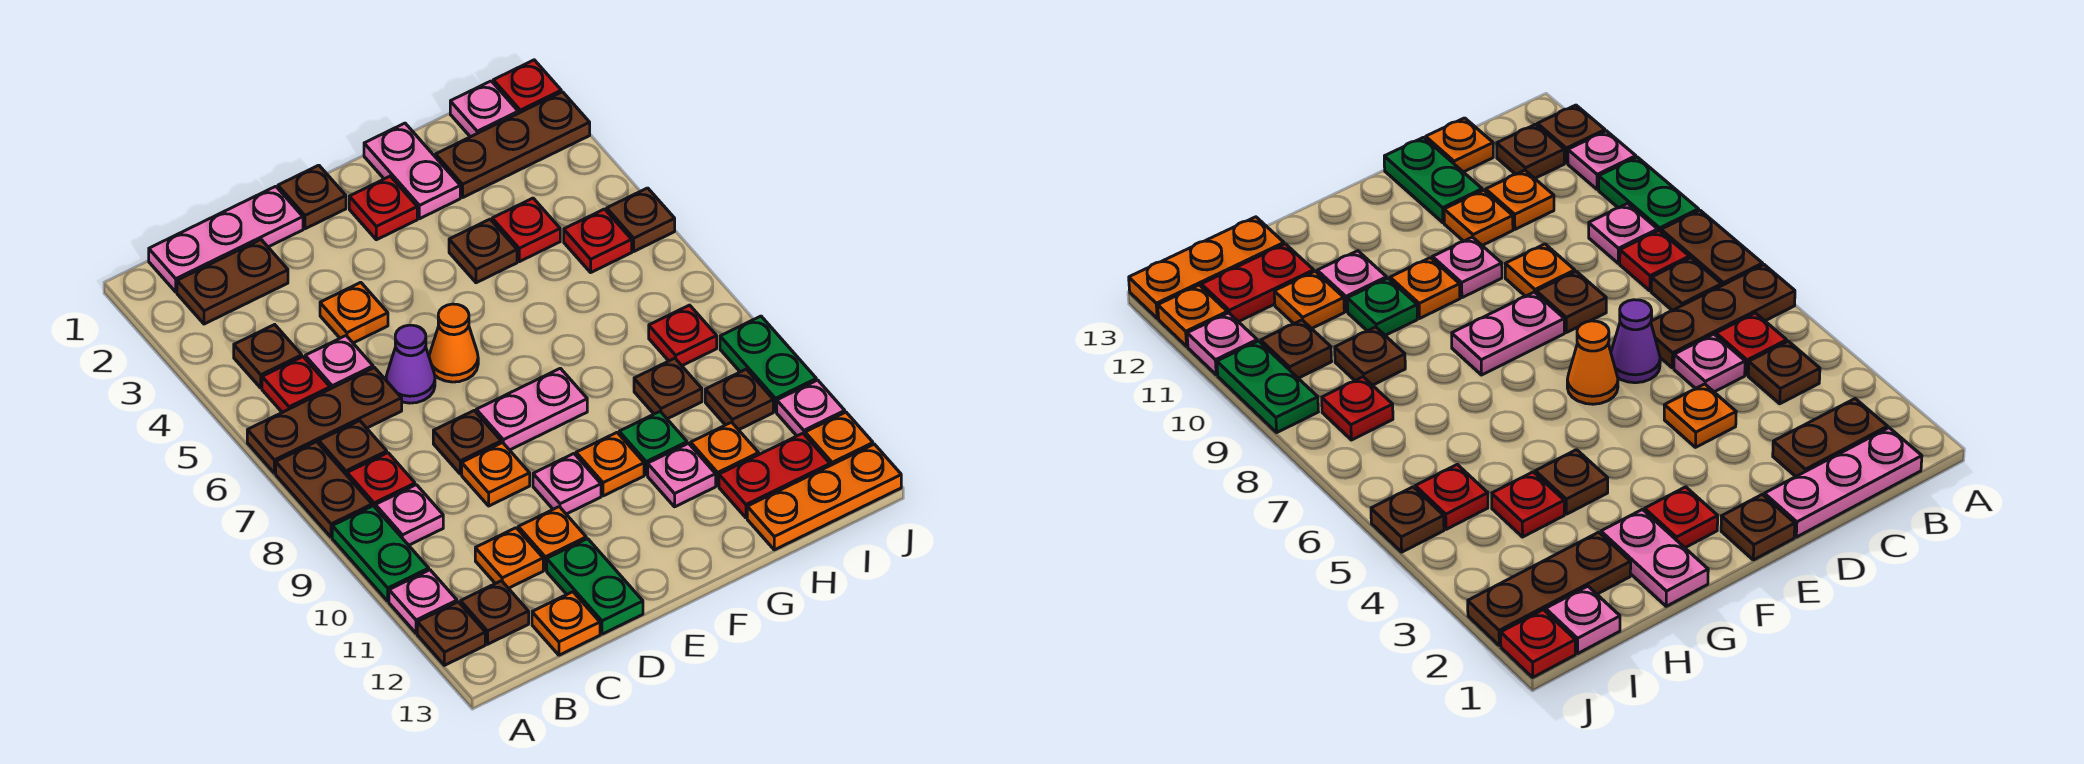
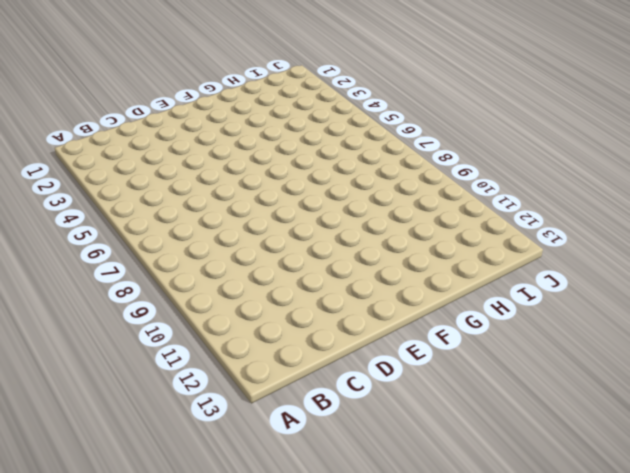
none -> brown 1x3 plate [247,368,402,473]
none -> brown 1x2 plate [276,442,372,537]
none -> green 1x2 plate [332,506,429,601]
none -> pink 1x1 plate [389,570,457,633]

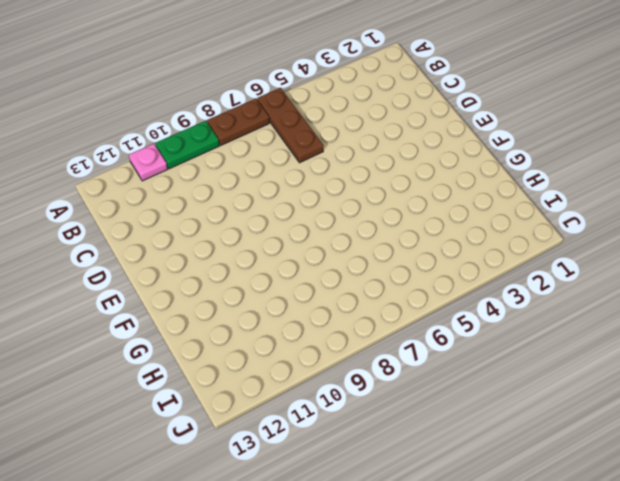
none -> brown 1x1 plate [417,602,485,665]
none -> pink 1x3 plate [149,186,303,292]
none -> brown 1x2 plate [177,240,288,324]
none -> brown 1x1 plate [234,325,302,388]

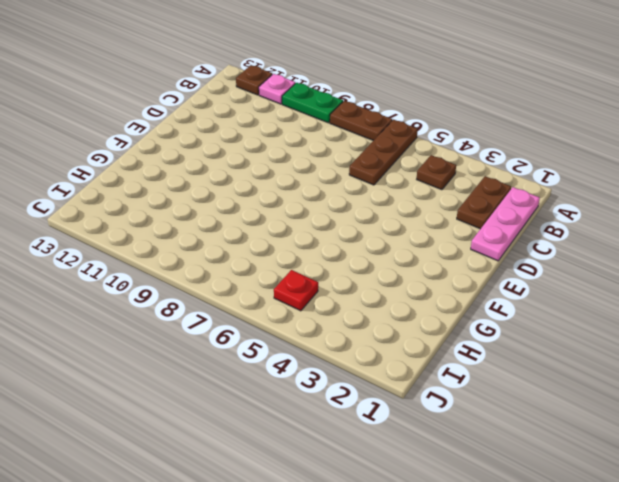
none -> red 1x1 plate [262,357,330,412]
none -> brown 1x1 plate [319,421,387,475]
none -> red 1x1 plate [347,453,415,507]
none -> pink 1x1 plate [375,485,443,545]

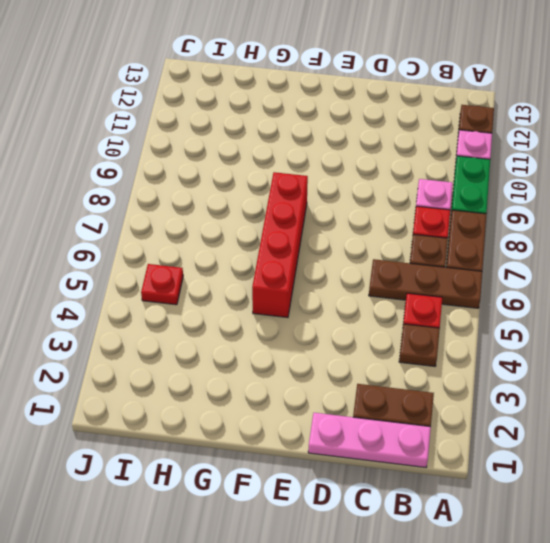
red 1x4 brick [252,172,308,318] -> pink 1x2 plate [476,368,587,450]
none -> brown 1x1 plate [461,581,529,644]
none -> pink 1x1 plate [305,336,373,389]
none -> orange 1x1 plate [475,528,543,588]
none -> orange 1x1 plate [532,592,600,655]

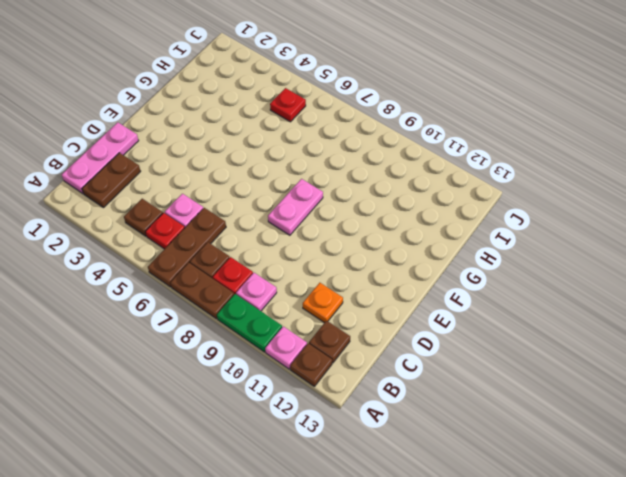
none -> orange 1x1 plate [532,592,600,655]
none -> orange 1x1 plate [320,282,388,343]
none -> purple 1x1 cone [386,325,435,403]
none -> brown 1x1 plate [433,411,501,474]

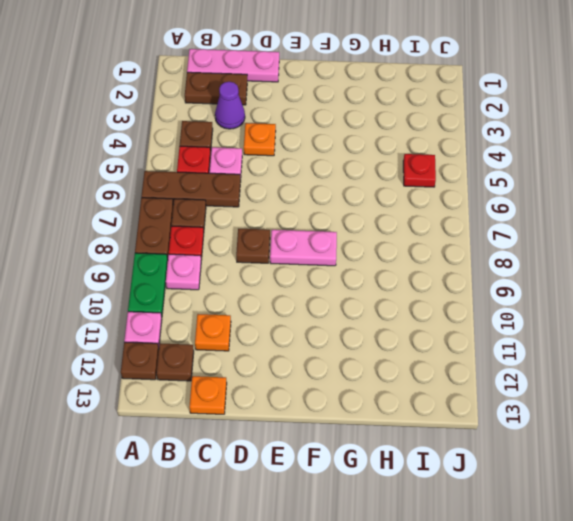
purple 1x1 cone [215,82,245,129] -> purple 1x1 cone moved to [386,325,435,403]
none -> orange 1x1 plate [462,443,530,506]
none -> orange 1x1 plate [518,507,586,570]
none -> green 1x2 plate [547,539,643,634]
none -> brown 1x1 plate [278,165,346,229]

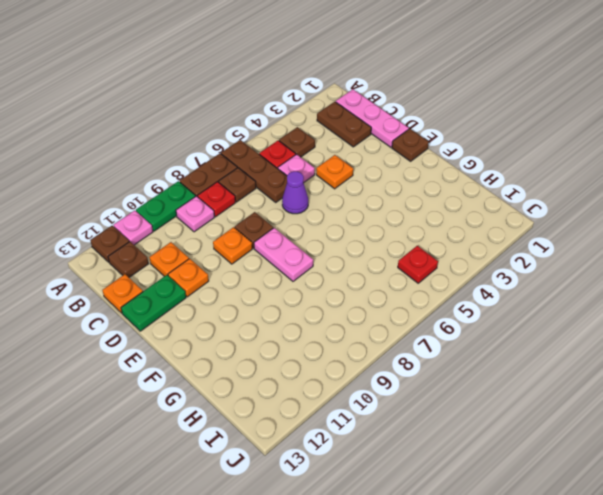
none -> orange 1x1 cone [429,304,478,382]
none -> pink 1x1 plate [533,454,601,514]
none -> red 1x1 plate [349,176,417,240]
none -> orange 1x1 plate [576,433,644,496]

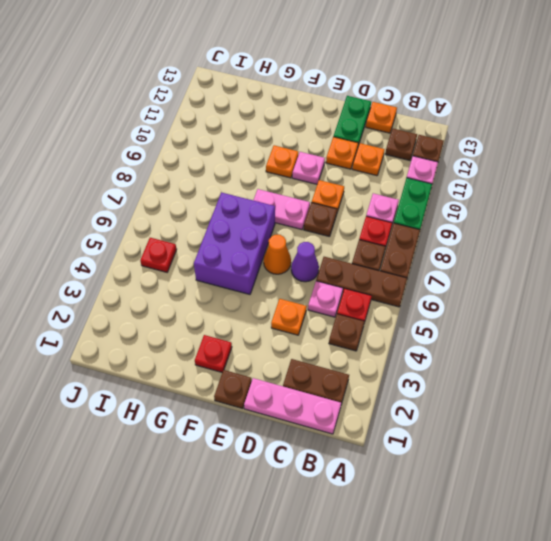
purple 2x3 brick [194,192,275,294] -> none
none -> pink 1x2 plate [364,123,460,219]
none -> brown 1x1 plate [449,219,517,283]
none -> green 1x1 plate [619,412,687,475]
none -> pink 1x1 plate [648,443,716,507]

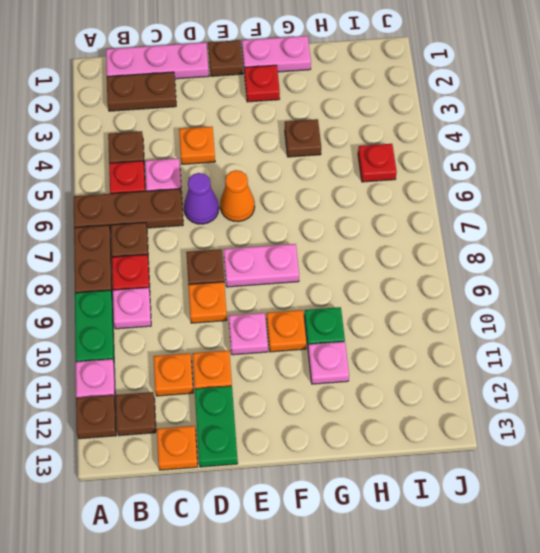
pink 1x2 plate [242,36,311,74] -> pink 1x2 plate turned to [364,123,460,219]
none -> brown 1x3 plate [436,92,590,197]
none -> red 1x1 plate [492,198,560,262]
none -> brown 1x1 plate [634,358,702,419]
none -> orange 1x1 plate [691,422,759,486]

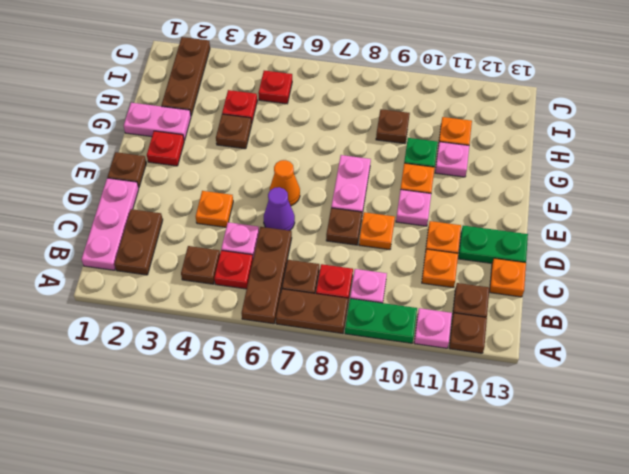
none -> red 1x2 plate [719,433,830,518]
none -> orange 1x3 plate [747,444,901,550]
none -> pink 1x1 plate [450,81,518,137]
none -> red 1x1 plate [649,305,717,366]

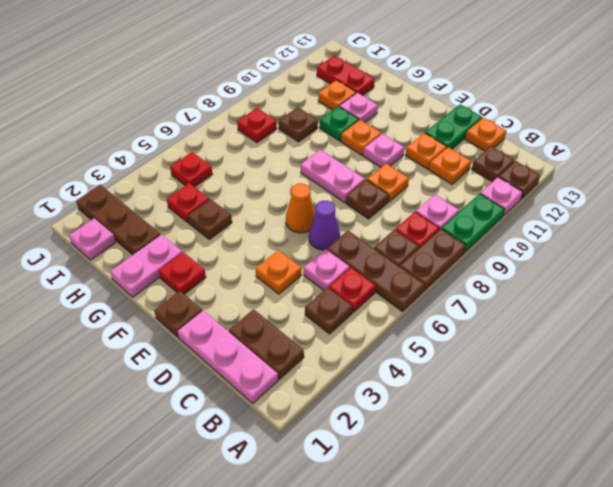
none -> orange 1x3 plate [747,444,901,550]
none -> brown 1x1 plate [705,369,773,430]
none -> red 1x1 plate [493,60,561,113]
none -> brown 1x1 plate [607,188,675,251]

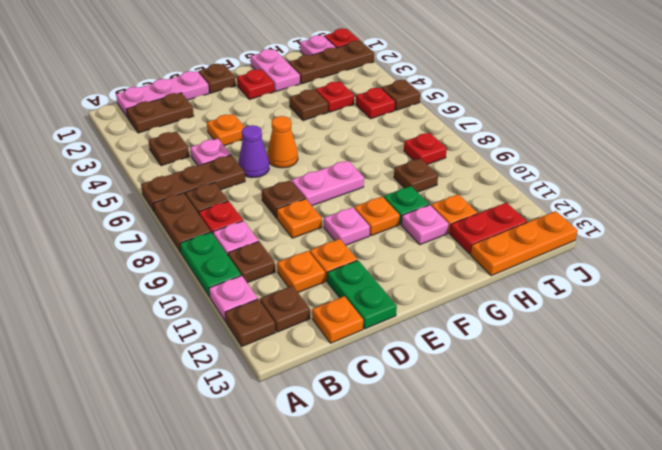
brown 1x1 plate [228,242,275,283] -> brown 1x1 plate moved to [705,369,773,430]
none -> red 1x1 plate [262,357,330,412]
none -> green 1x2 plate [720,316,816,412]
none -> pink 1x1 plate [777,380,845,436]
none -> orange 1x1 plate [805,412,873,466]

